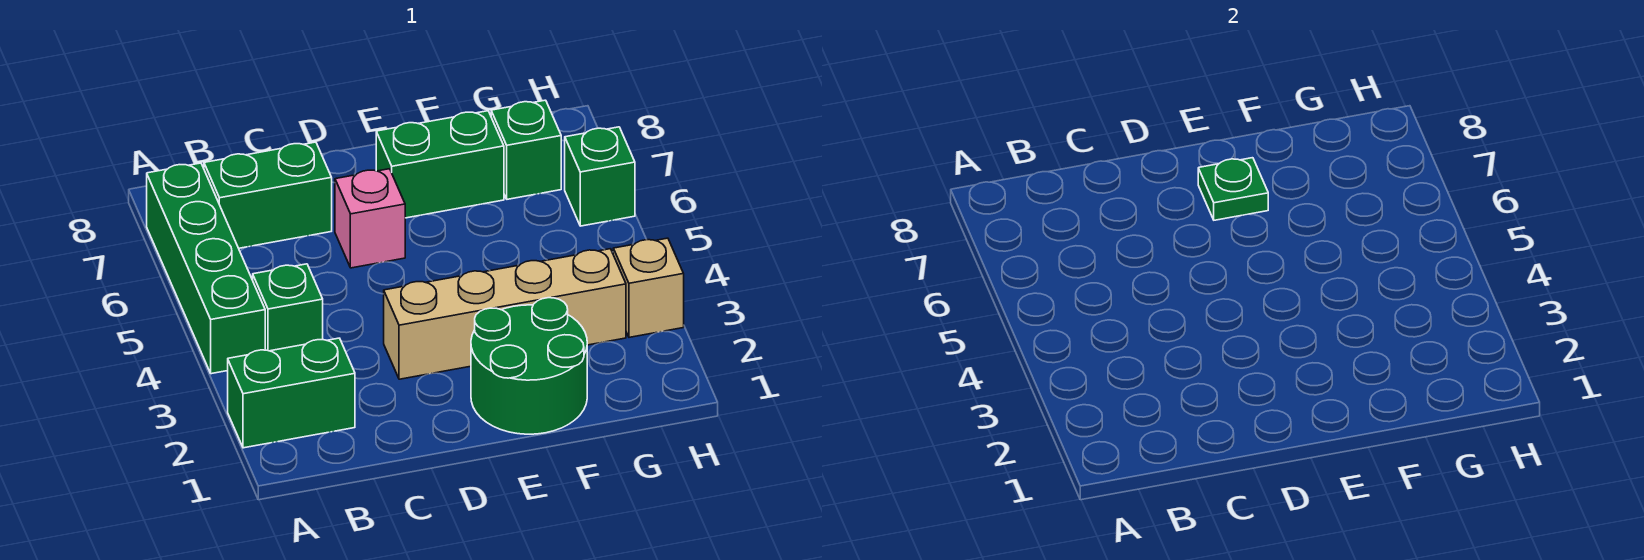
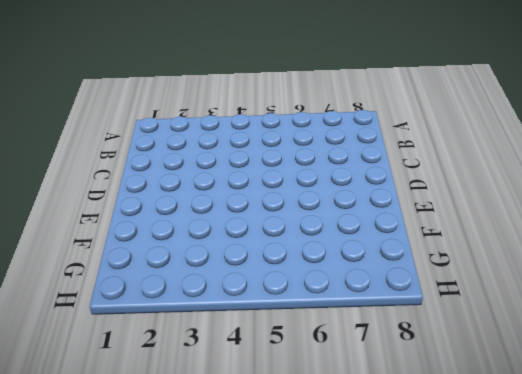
none -> green 1x2 brick [228,338,355,448]
none -> green 1x4 brick [147,163,265,374]
none -> green 1x1 brick [253,264,323,351]

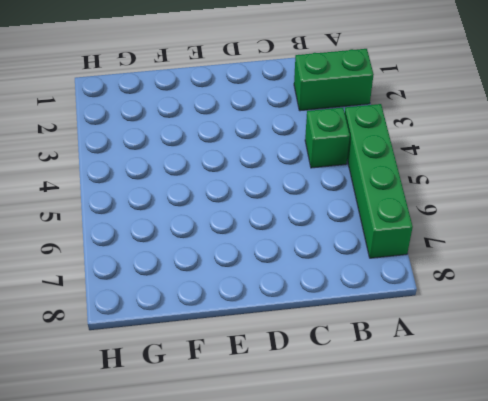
none -> green 1x2 brick [204,142,332,248]
none -> tan 1x4 brick [384,249,626,379]
none -> pink 1x1 brick [335,169,405,268]

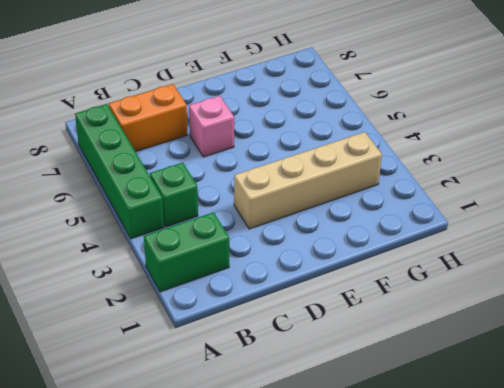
orange 1x2 brick [109,84,187,152] -> green 1x2 brick [204,142,332,248]
none -> green 2x2 round brick [471,298,587,434]
none -> green 1x2 brick [376,111,504,218]
none -> green 1x1 brick [491,100,561,199]

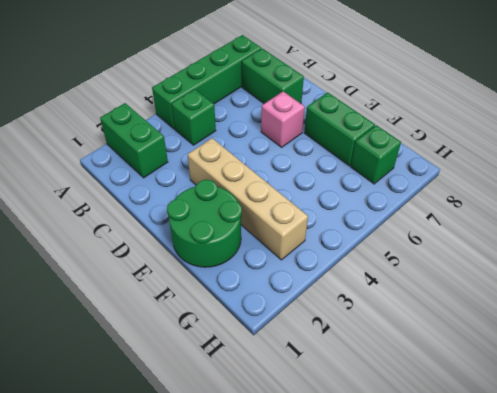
none -> tan 1x1 brick [613,238,684,337]
none -> green 1x1 brick [565,127,635,226]
none -> green 1x1 plate [1198,158,1268,220]

